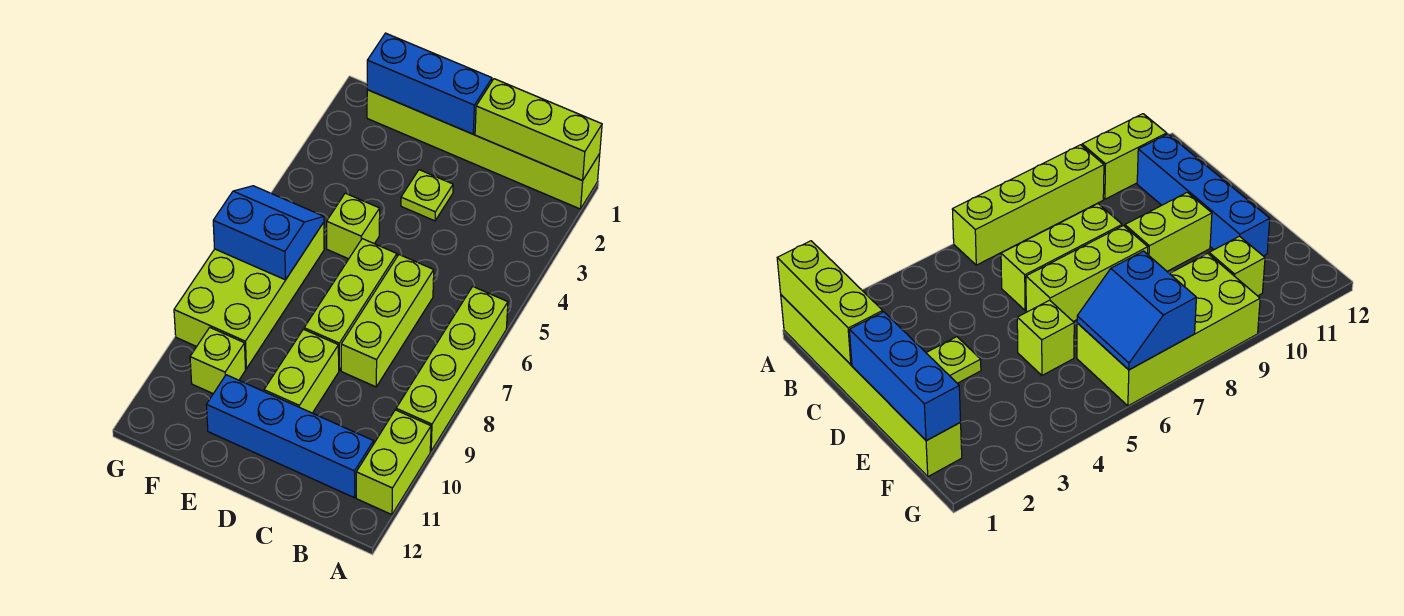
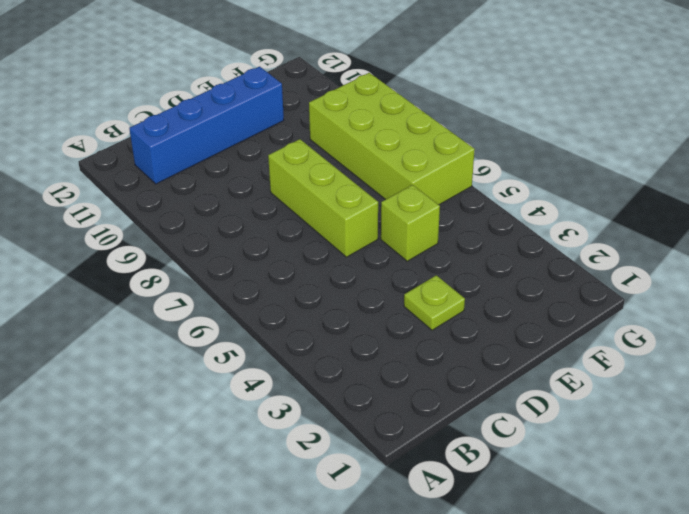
none -> lime 1x6 brick [367,90,600,209]
none -> lime 1x4 brick [396,287,508,451]
none -> lime 1x2 brick [356,410,431,515]

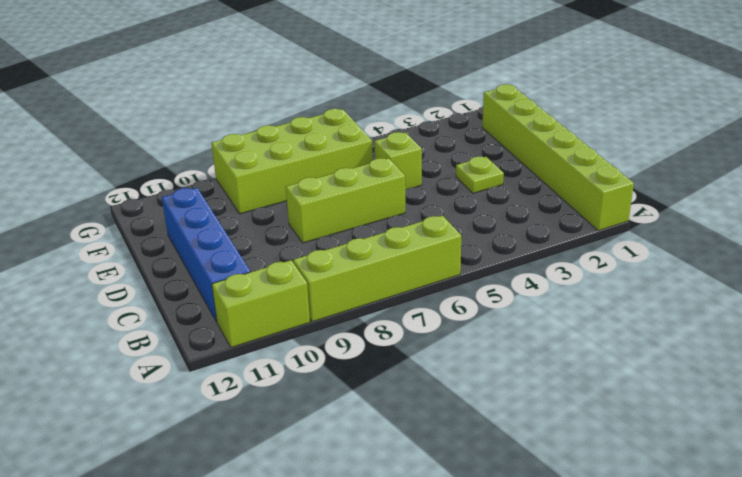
none -> lime 1x3 brick [341,255,434,387]
none -> lime 1x2 brick [264,329,339,413]
none -> lime 1x1 brick [190,328,246,394]

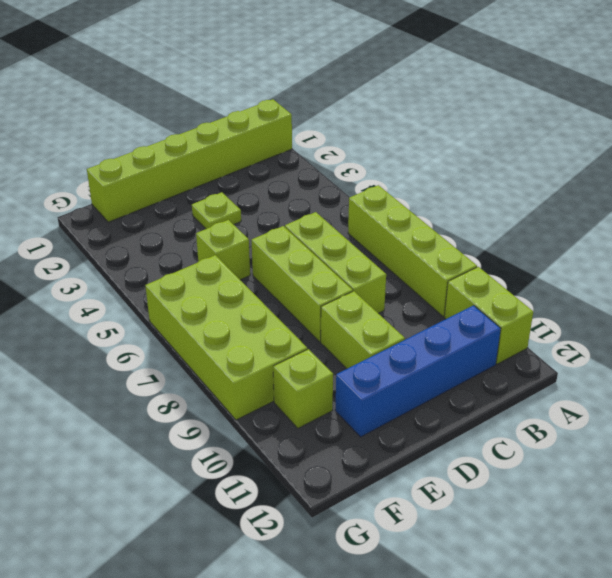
none -> lime 1x3 brick [475,79,602,181]
none -> blue 1x3 brick [367,33,492,134]
none -> blue 2x2 slope [213,186,324,280]

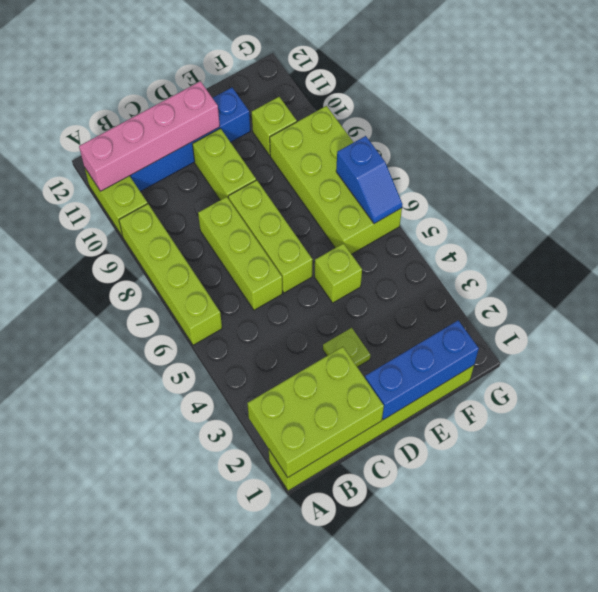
lime 2x3 brick [247,347,384,477] -> lime 1x3 brick [475,79,602,181]
pink 1x4 brick [79,81,220,191] -> none
blue 1x2 slope [336,136,402,224] -> blue 2x2 slope [213,186,324,280]

